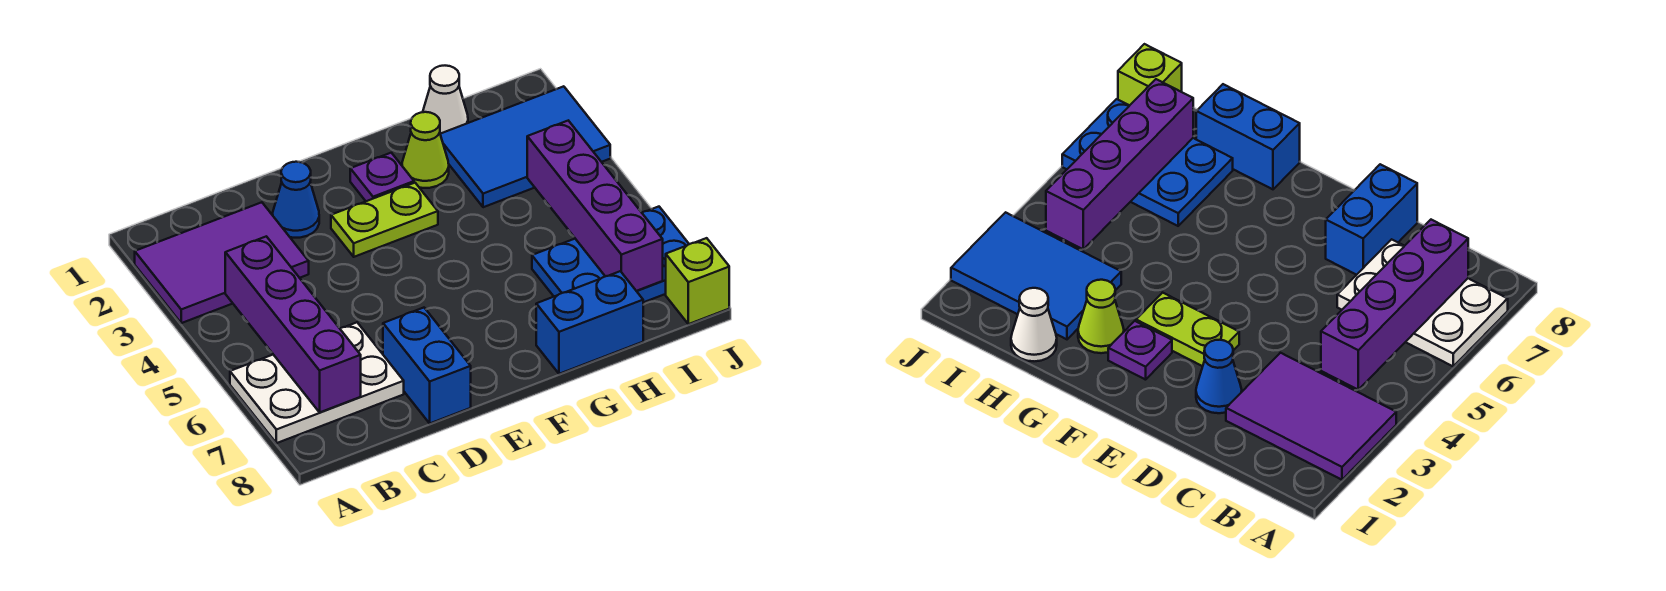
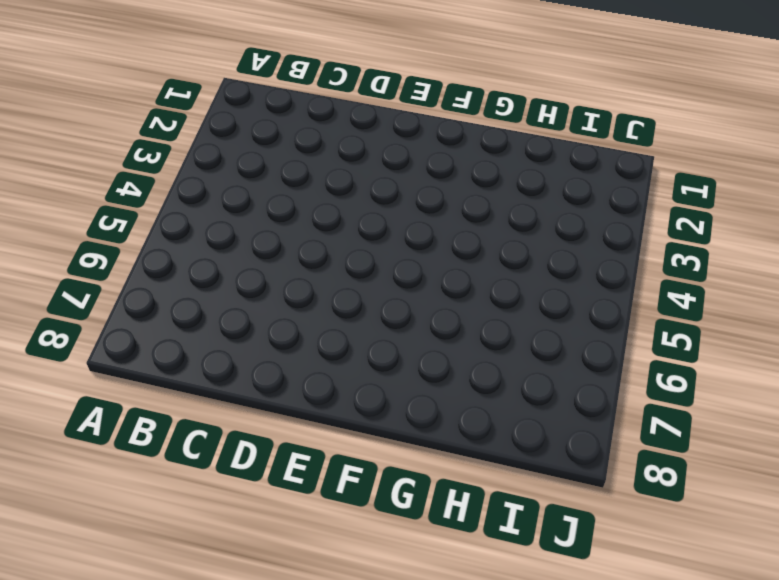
none -> purple 2x3 tile [135,202,309,323]
none -> white 2x3 plate [230,322,404,443]
none -> blue 1x1 cone [273,162,319,238]

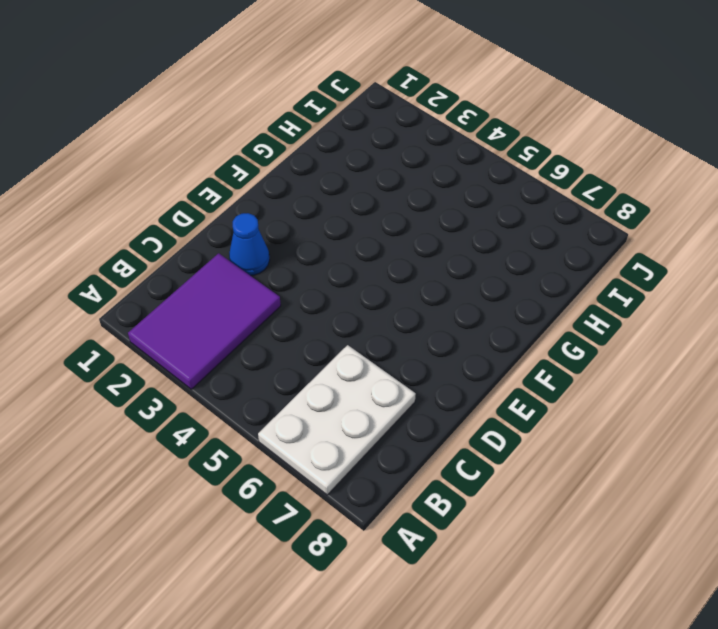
none -> blue 1x2 brick [383,308,471,423]
none -> lime 1x2 plate [331,183,438,257]
none -> purple 1x1 plate [350,153,414,201]

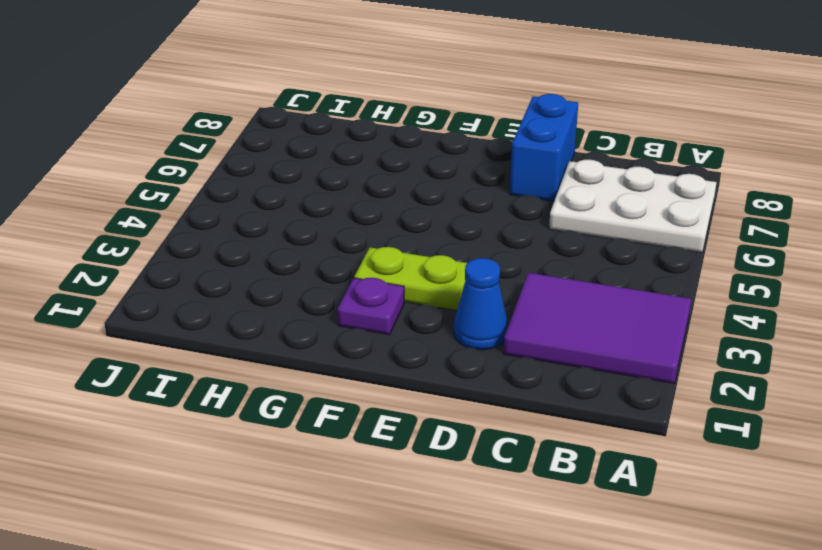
none -> lime 1x1 cone [402,112,449,188]
none -> blue 1x2 brick [536,271,643,374]
none -> white 1x1 cone [423,66,468,134]

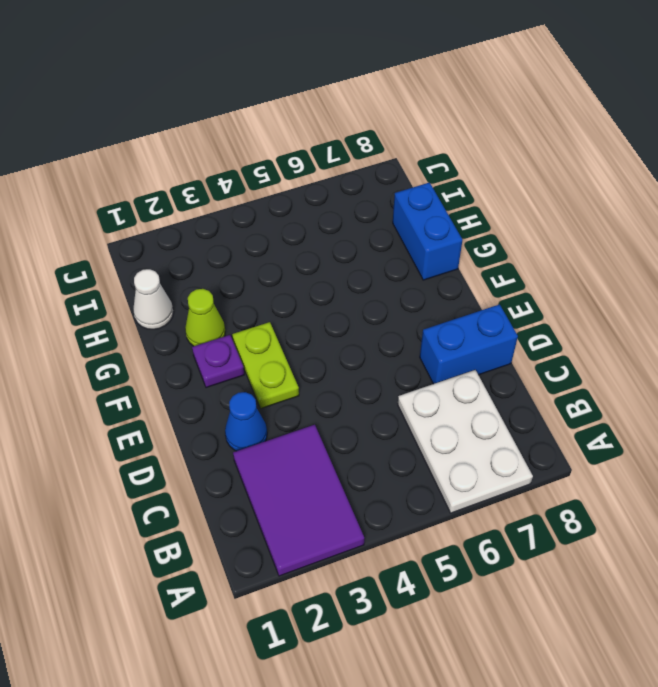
none -> blue 2x3 tile [440,86,610,207]
none -> blue 2x3 plate [532,207,689,302]
none -> lime 1x1 brick [666,238,729,324]

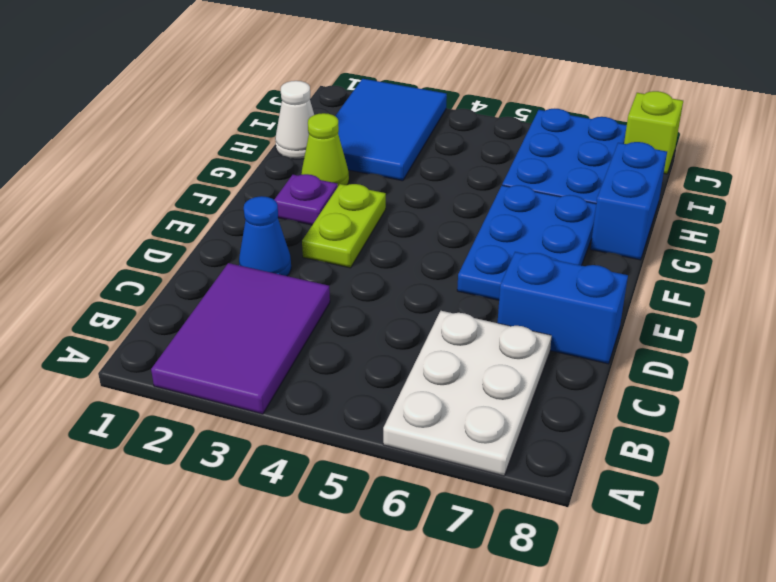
blue 2x3 plate [457,185,596,300] -> none
none -> purple 1x4 brick [225,236,361,412]
none -> purple 1x4 brick [527,121,663,291]

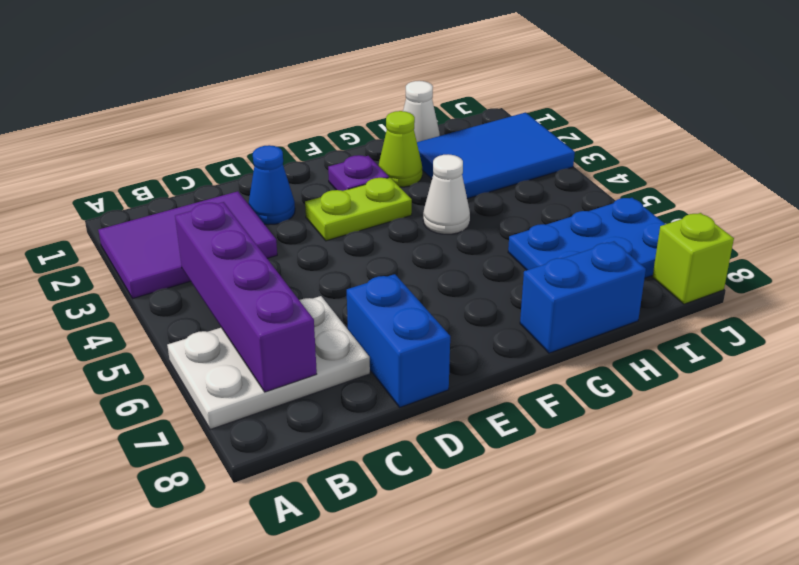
white 1x1 cone [423,154,470,234] -> none
none -> purple 1x4 brick [527,121,663,291]

